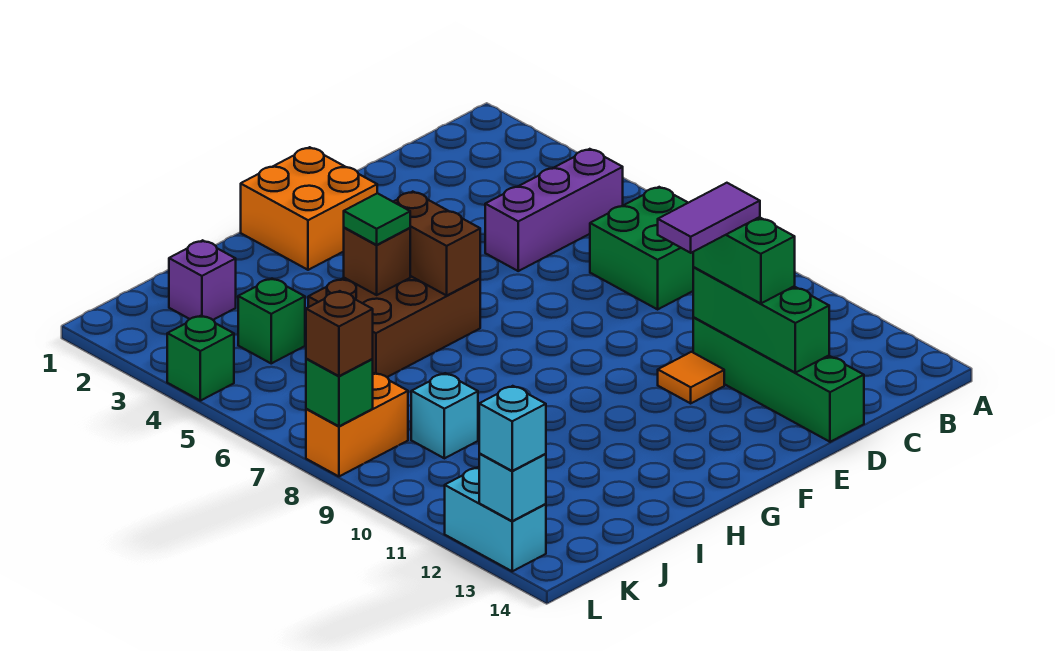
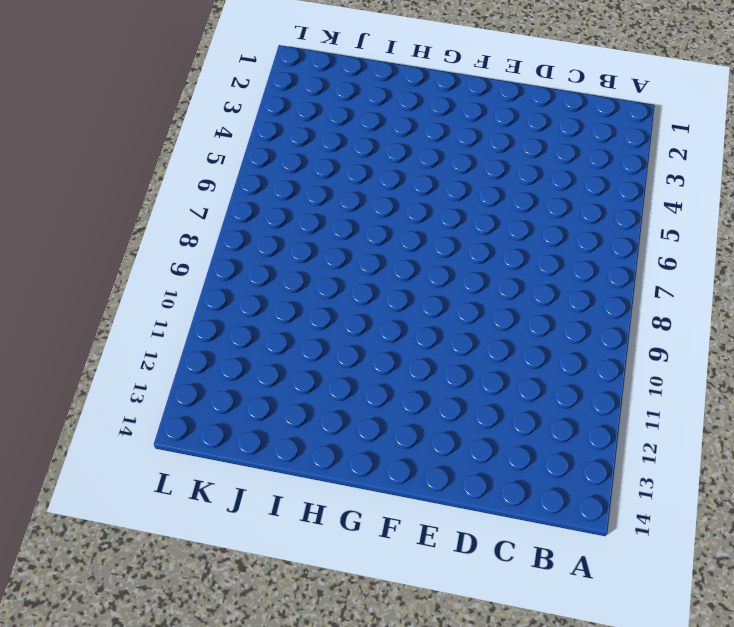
none -> purple 1x3 brick [485,149,623,271]
none -> green 2x2 brick [590,187,693,309]
none -> green 1x4 brick [693,318,864,442]

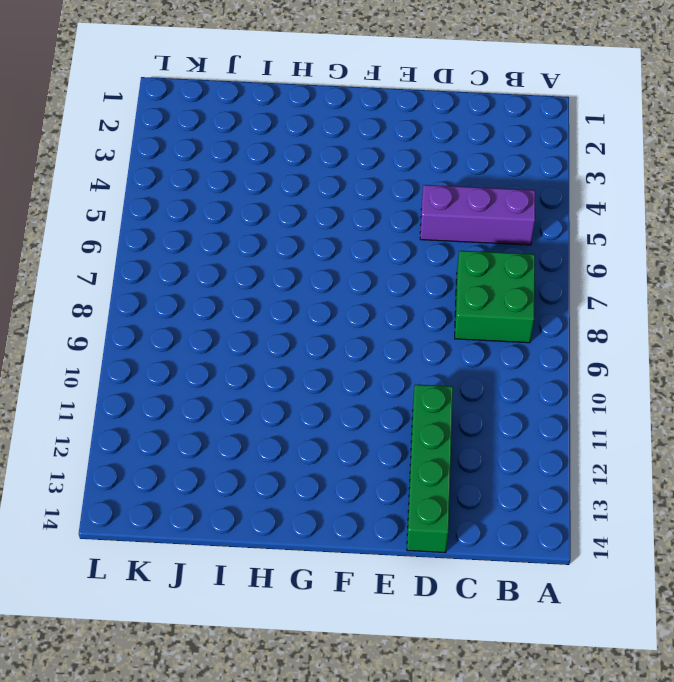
none -> orange 1x1 tile [658,352,724,403]
none -> orange 2x2 brick [241,147,377,270]
none -> brown 2x3 brick [308,276,480,377]

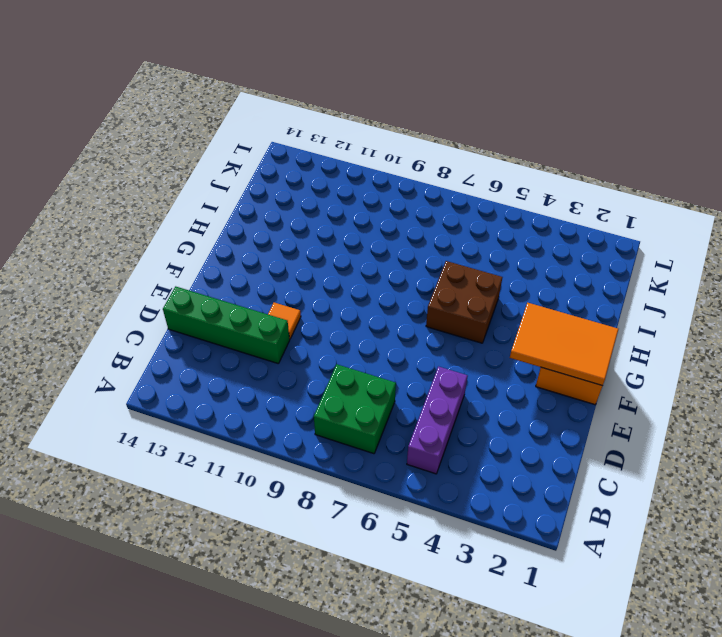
orange 2x3 tile [510,303,618,386] -> none
brown 2x2 brick [426,261,502,343] -> brown 2x3 brick [308,276,480,377]
none -> purple 1x1 brick [169,240,236,320]
none -> green 1x1 brick [238,279,305,363]
none -> cyan 1x1 brick [411,373,478,458]

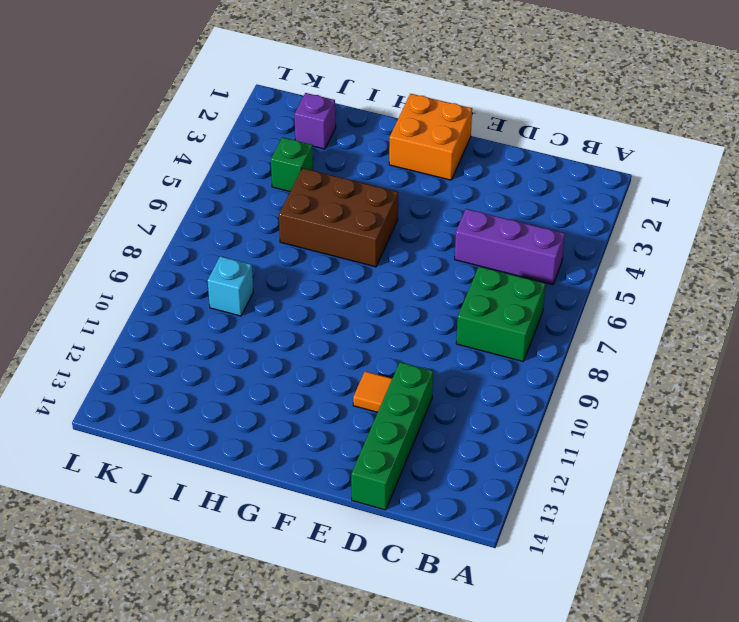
none -> orange 1x2 brick [306,373,408,476]
none -> green 1x1 brick [167,316,234,401]
none -> cyan 1x2 brick [445,467,546,571]

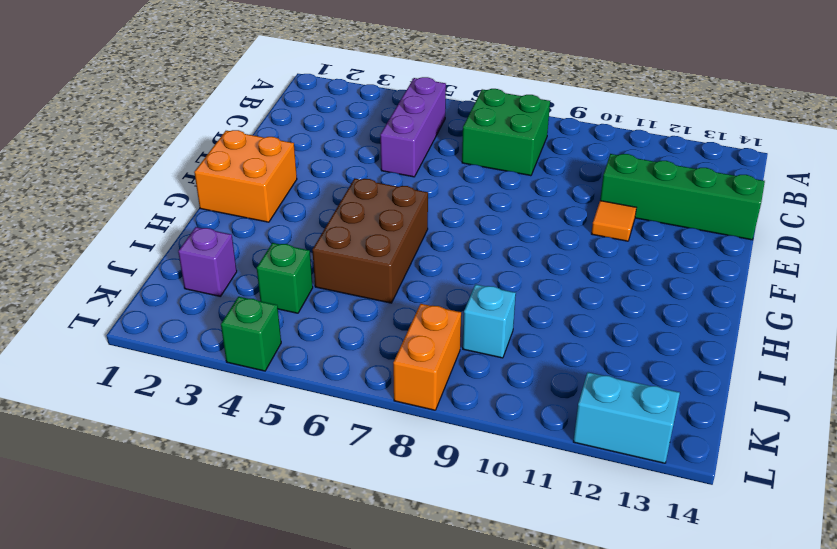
none -> green 1x3 brick [693,267,829,373]
none -> brown 1x2 brick [393,192,480,295]
none -> brown 1x1 brick [344,228,410,295]

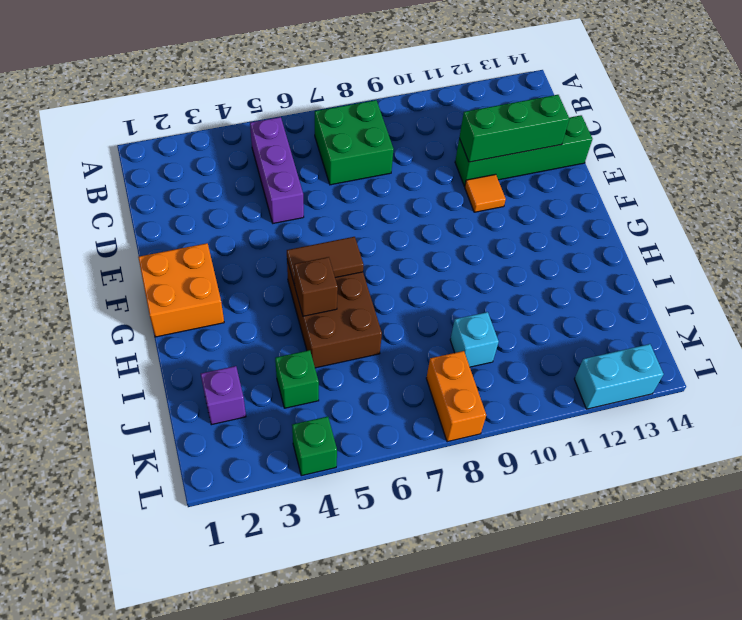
brown 1x2 tile [287,237,364,286] -> brown 1x2 brick [393,192,480,295]
none -> green 1x1 brick [306,359,373,426]
none -> cyan 1x1 brick [479,453,546,521]
none -> green 1x2 brick [693,217,795,304]

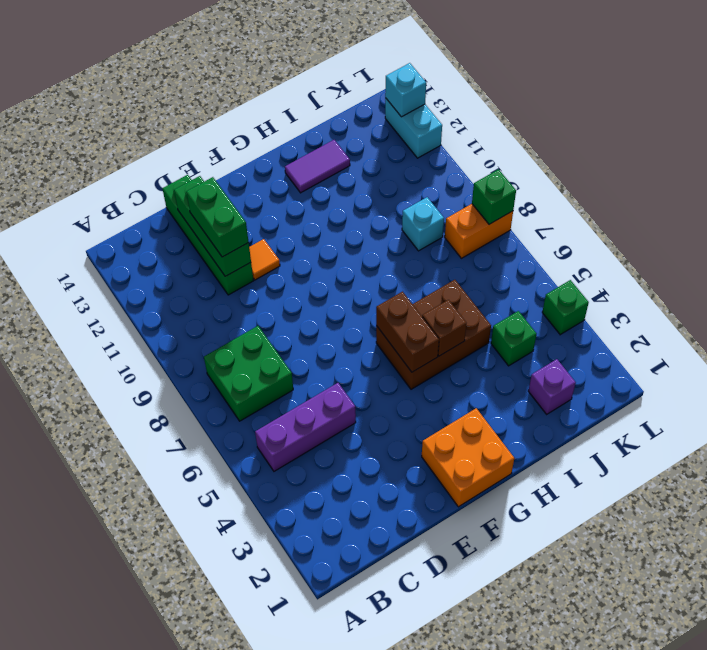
purple 1x2 tile [285,140,350,193] -> purple 1x2 tile moved to [658,183,760,253]
none -> green 1x1 tile [344,193,410,245]
none -> brown 1x1 brick [306,291,373,376]
none -> cyan 1x1 brick [479,386,546,471]

